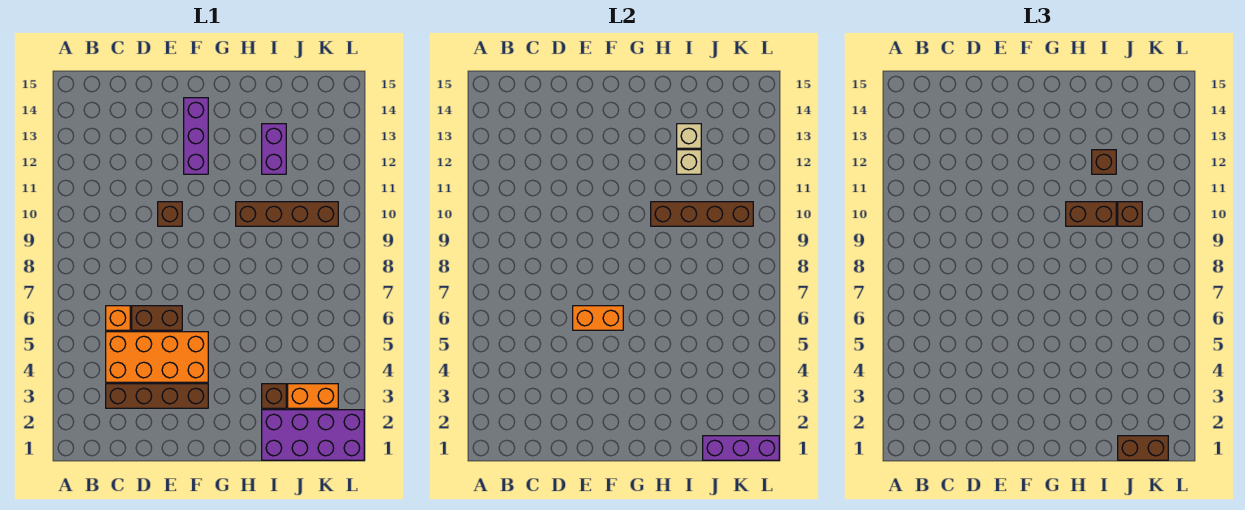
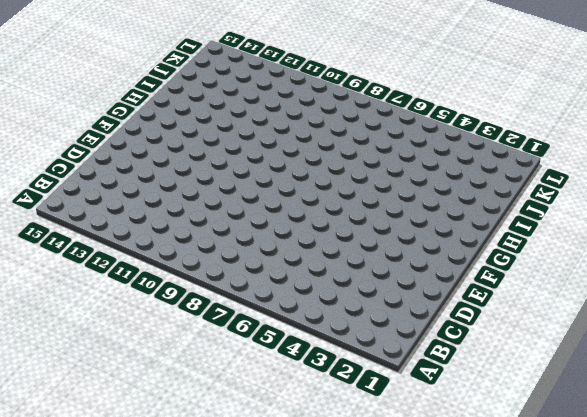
none -> brown 1x4 brick [106,384,208,408]
none -> orange 2x4 brick [106,332,208,382]
none -> orange 1x1 brick [106,306,130,330]

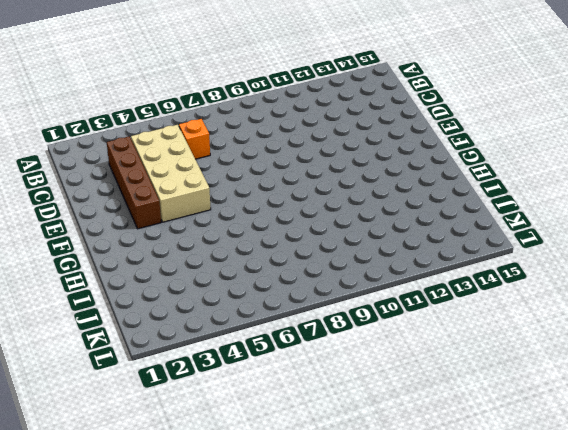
tan 2x4 brick [131,125,211,222] -> orange 2x4 brick [106,332,208,382]
none -> brown 1x2 brick [132,306,182,330]
none -> brown 1x1 brick [158,202,182,226]
none -> purple 1x3 brick [184,98,208,174]

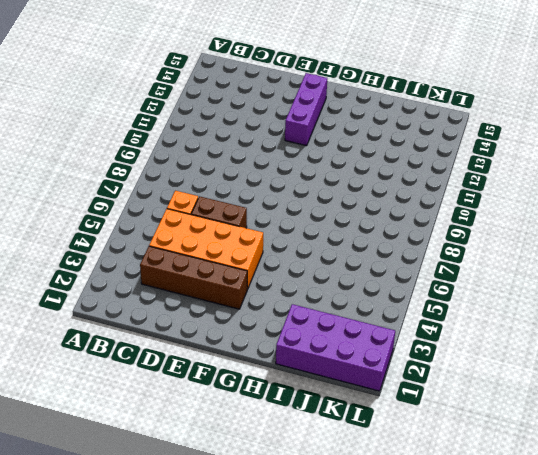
none -> brown 1x1 brick [158,202,182,226]
none -> brown 1x4 brick [236,202,338,226]
none -> brown 1x1 brick [262,384,286,408]

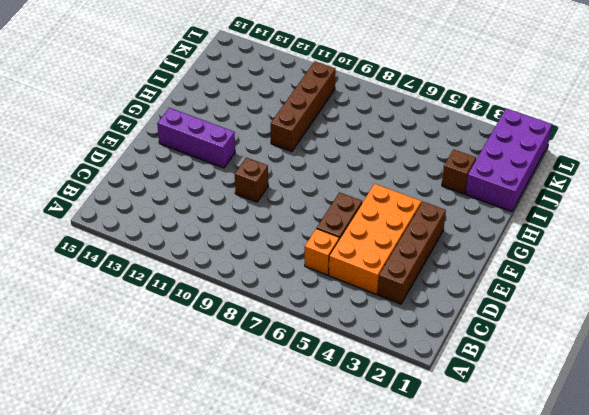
none -> purple 1x2 brick [262,124,286,174]
none -> orange 1x2 brick [288,384,338,408]
none -> orange 1x2 brick [573,306,623,330]

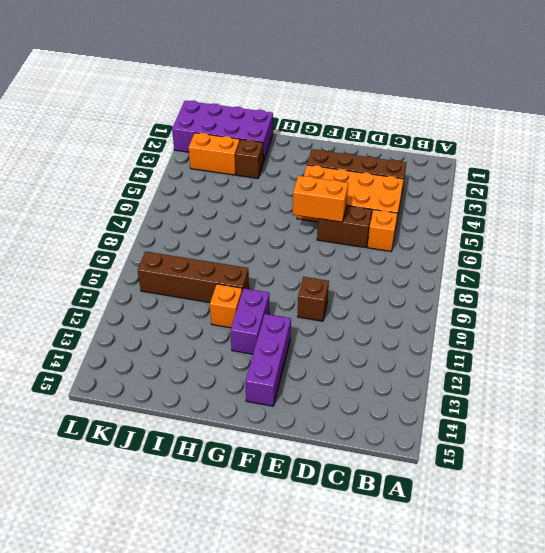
purple 1x2 brick [231,288,269,354] -> purple 1x2 brick moved to [262,124,286,174]
orange 1x1 brick [210,284,242,328] -> none
none -> brown 1x4 brick [651,202,753,226]
none -> tan 1x1 brick [677,150,701,174]
none -> tan 1x1 brick [677,124,701,148]

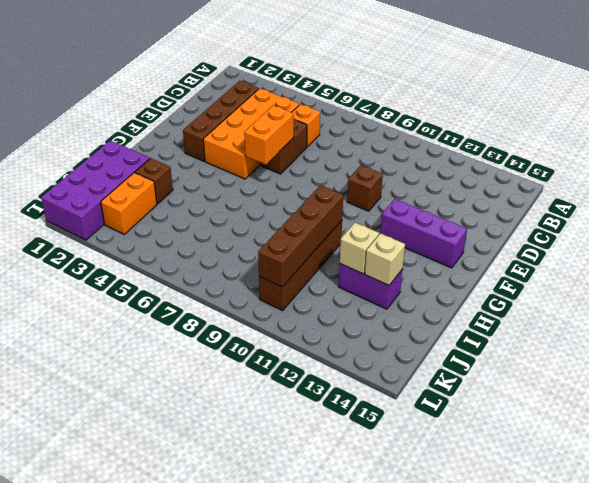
none -> purple 1x3 brick [703,436,779,460]
none -> brown 1x2 brick [1066,202,1116,226]
none -> brown 1x1 brick [1092,150,1116,174]

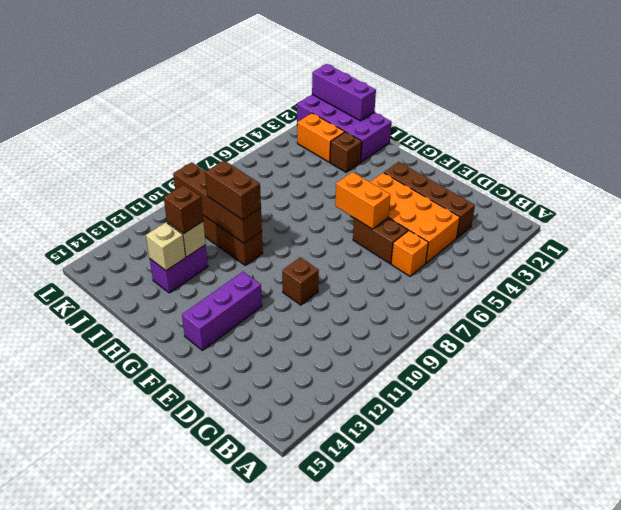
none -> brown 1x2 brick [1118,436,1168,460]
none -> brown 1x1 brick [1118,202,1142,226]

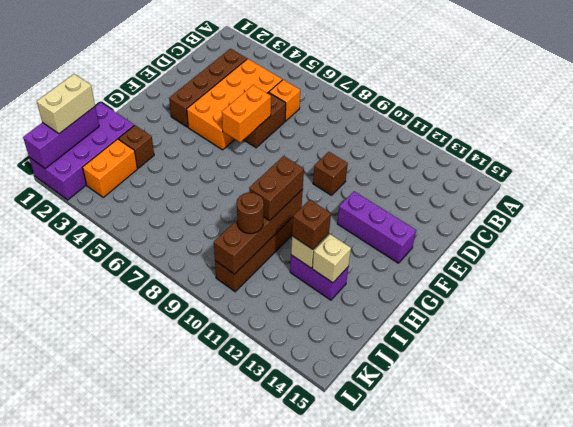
tan 1x2 brick [37,74,95,134] -> brown 1x2 brick [1118,436,1168,460]
brown 1x1 round brick [237,193,264,234] -> brown 1x1 brick [1118,202,1142,226]

